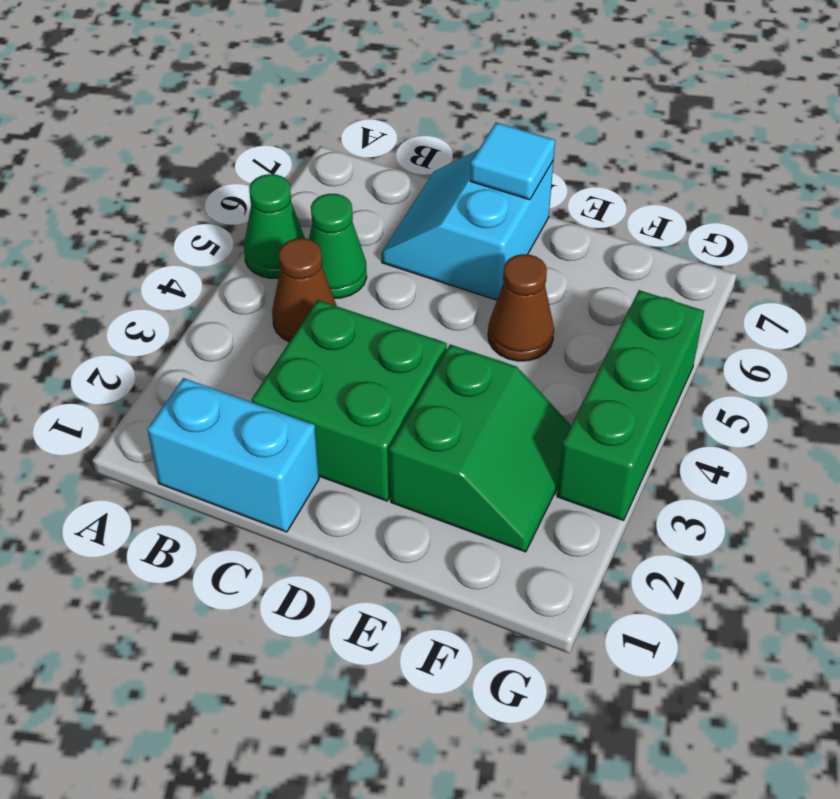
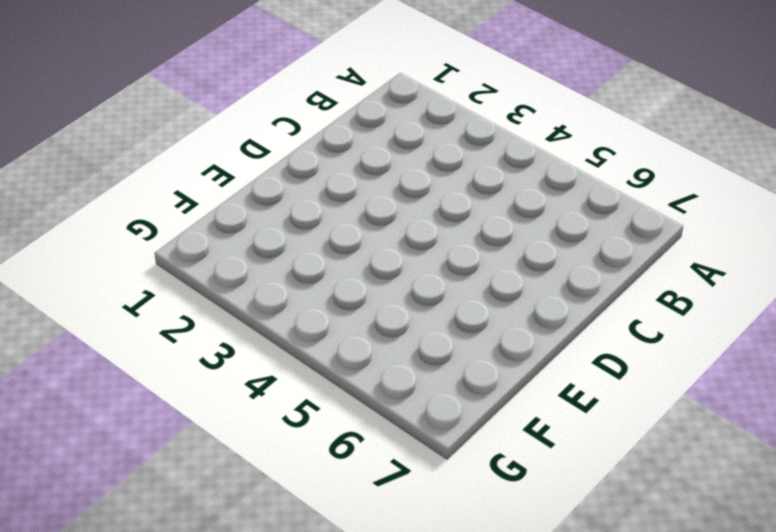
none -> green 1x1 cone [244,174,305,278]
none -> cyan 1x2 brick [147,378,319,532]

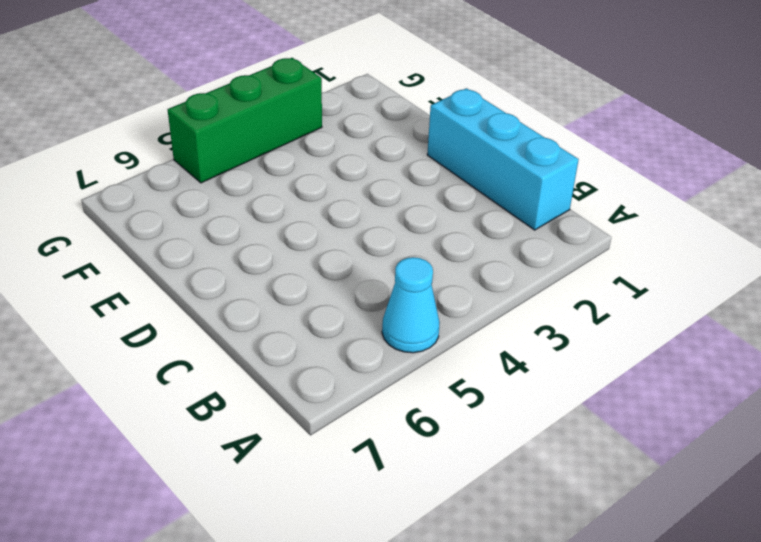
cyan 1x1 cone [382,257,440,353] -> green 1x1 cone [244,174,305,278]
cyan 1x3 brick [427,88,579,230] -> cyan 1x2 brick [147,378,319,532]
none -> brown 1x1 cone [272,238,337,342]
none -> green 1x1 cone [309,194,367,298]

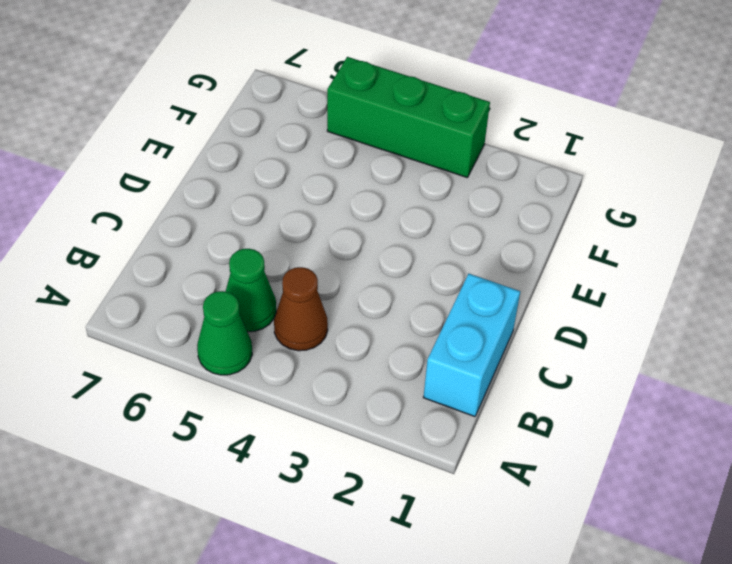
none -> green 2x2 brick [252,300,447,501]
none -> cyan 2x2 slope [381,150,553,300]

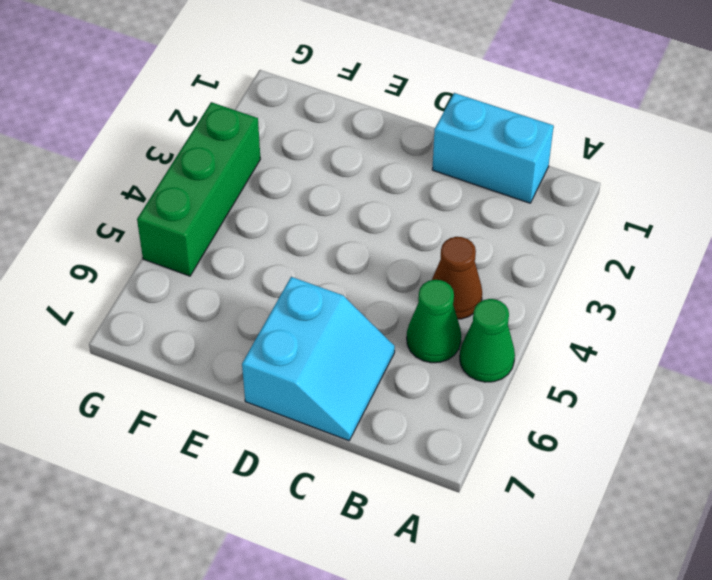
none -> green 2x2 brick [252,300,447,501]
none -> green 2x2 slope [389,344,571,552]

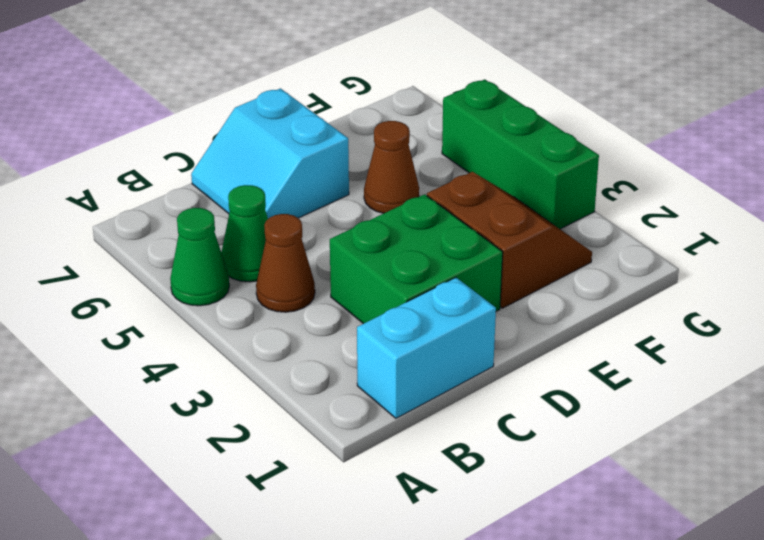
brown 2x2 slope [427,172,592,308] -> green 2x2 slope [389,344,571,552]
none -> cyan 1x1 tile [470,122,555,200]

